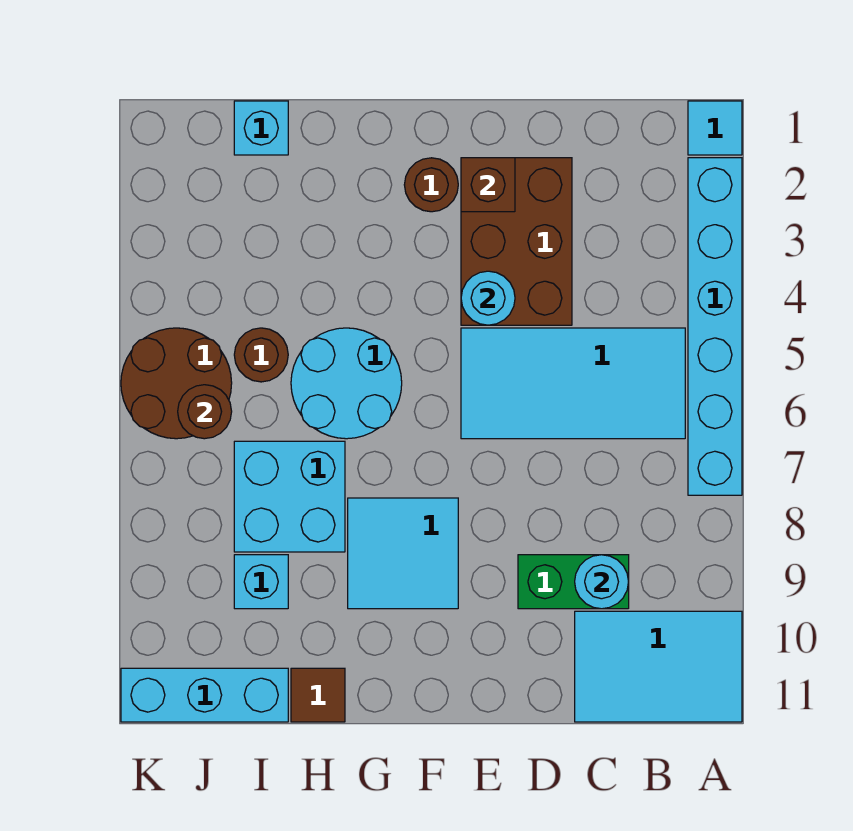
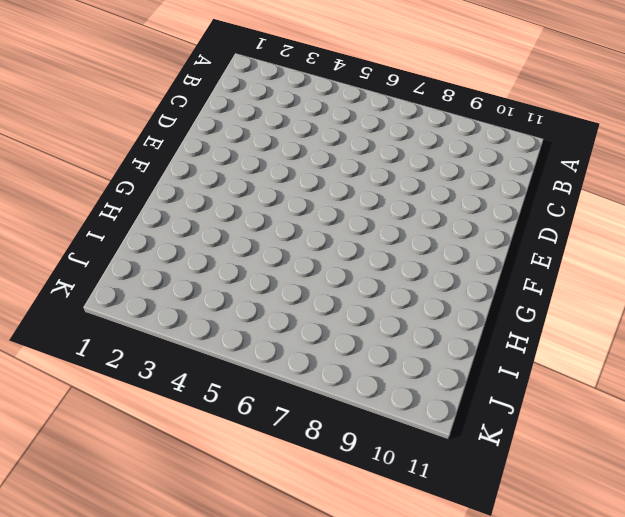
none -> cyan 1x1 tile [688,101,742,155]
none -> cyan 1x6 brick [688,158,742,495]
none -> cyan 2x3 tile [575,611,742,722]

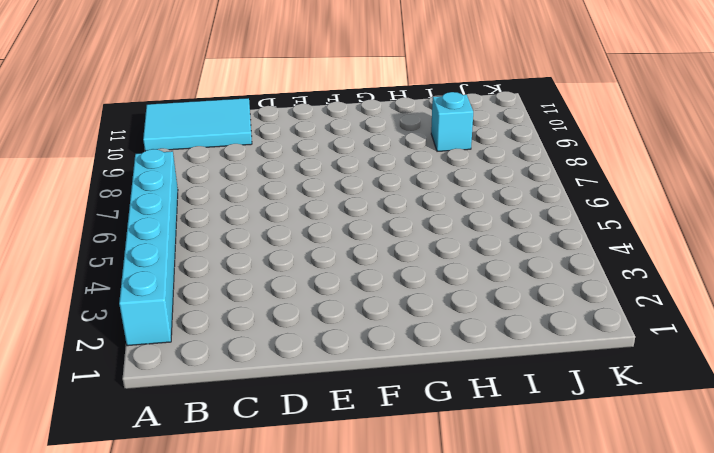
none -> cyan 1x1 tile [688,101,742,155]
none -> cyan 2x4 tile [461,328,685,439]
none -> green 1x2 brick [518,555,629,609]

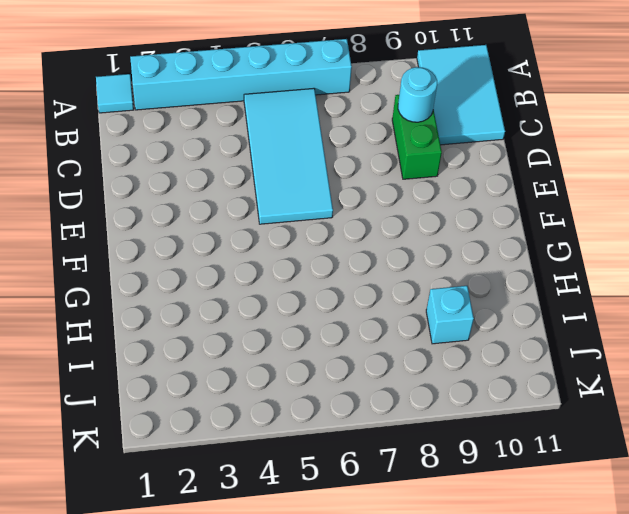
none -> brown 2x3 brick [461,158,572,325]
none -> brown 1x1 round brick [404,158,458,212]
none -> cyan 2x2 tile [348,498,458,609]

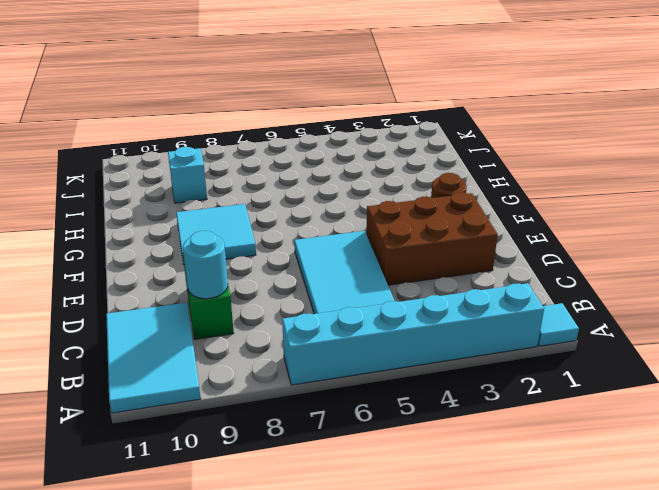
none -> cyan 2x2 round brick [291,328,402,439]
none -> cyan 2x2 brick [234,441,345,552]
none -> brown 1x1 tile [291,668,345,722]

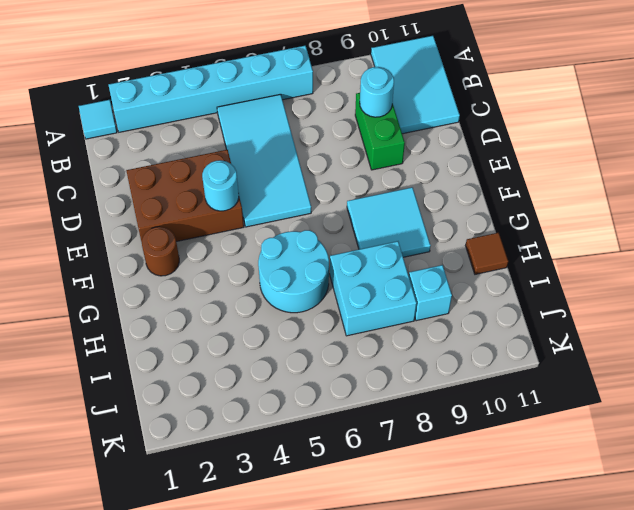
none -> cyan 1x1 brick [234,101,288,155]
none -> brown 1x1 round brick [234,328,288,382]
none -> cyan 1x3 brick [121,668,288,722]

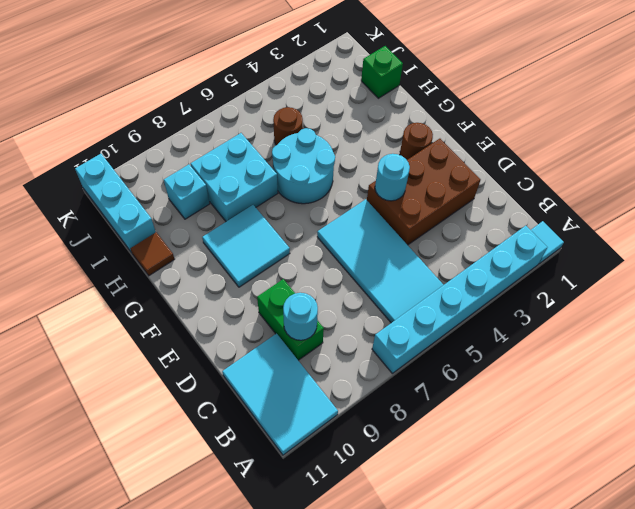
green 1x1 brick [361,46,403,98] -> cyan 1x1 brick [234,101,288,155]
none -> brown 2x2 round brick [121,328,232,439]
none -> brown 1x1 brick [461,158,515,212]
none -> brown 1x1 round brick [178,385,232,439]

